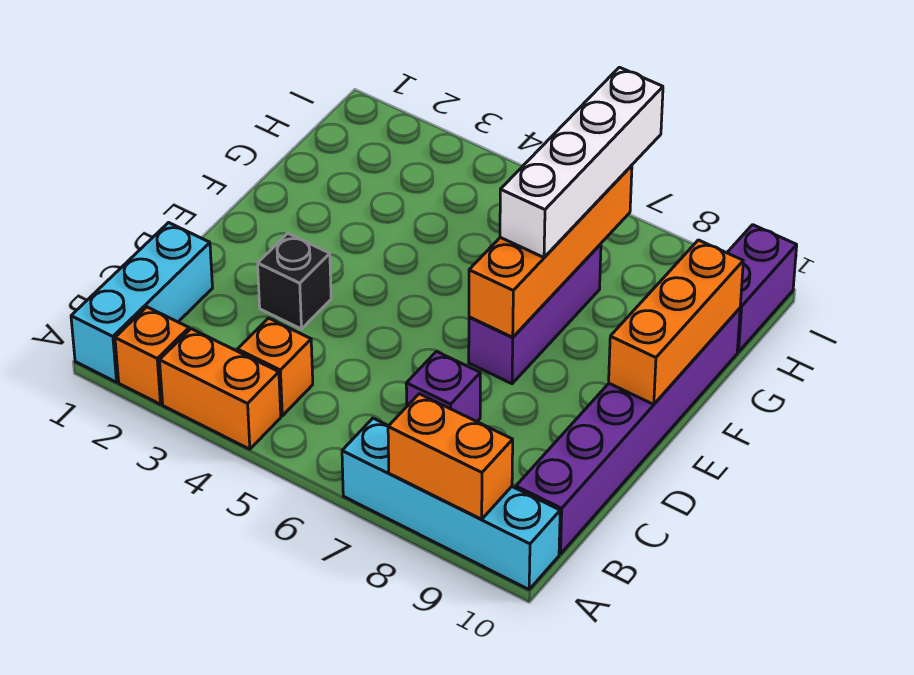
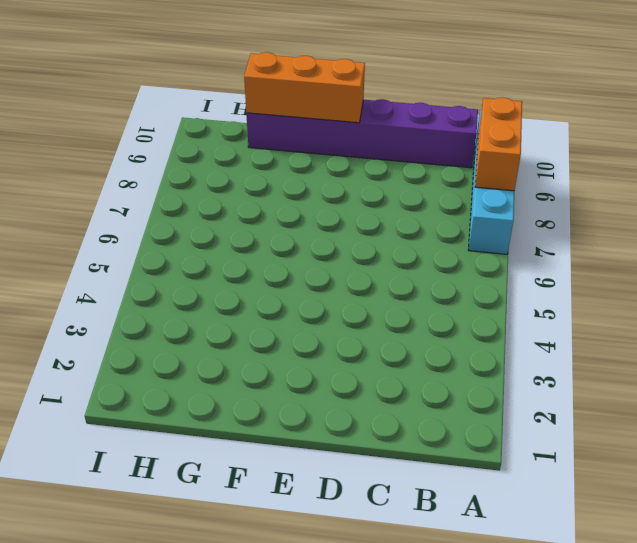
none -> cyan 1x3 brick [71,223,213,382]
none -> orange 1x1 brick [115,307,189,404]
none -> orange 1x2 brick [160,329,281,449]

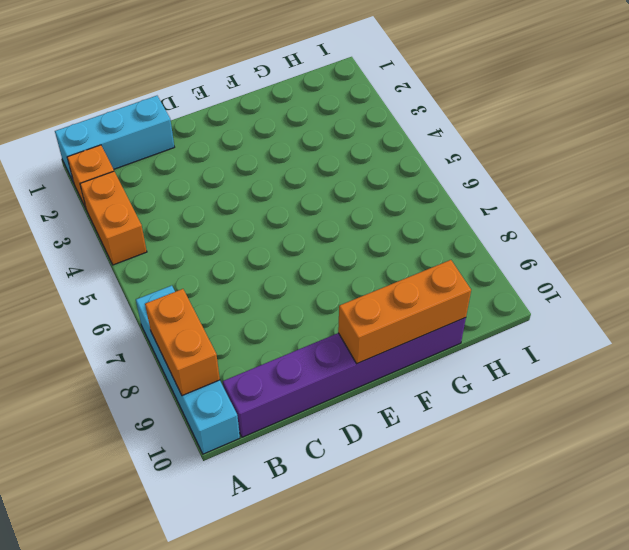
none -> orange 1x1 brick [237,318,313,416]
none -> purple 1x1 brick [406,352,480,422]
none -> black 1x1 brick [258,233,331,329]

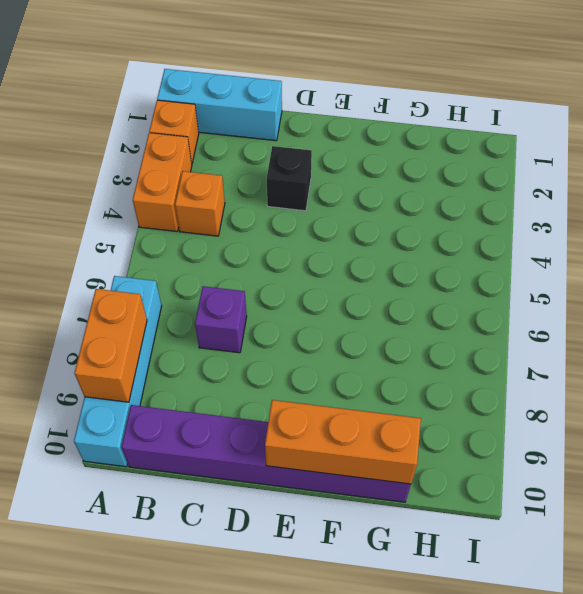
none -> purple 1x3 brick [469,244,601,384]
none -> purple 1x2 brick [727,225,797,352]
none -> orange 1x4 brick [469,165,632,337]

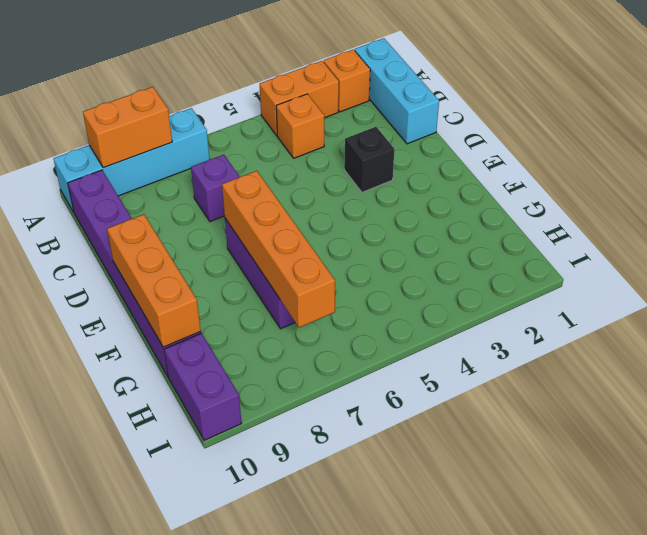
none -> white 1x4 brick [500,67,663,257]

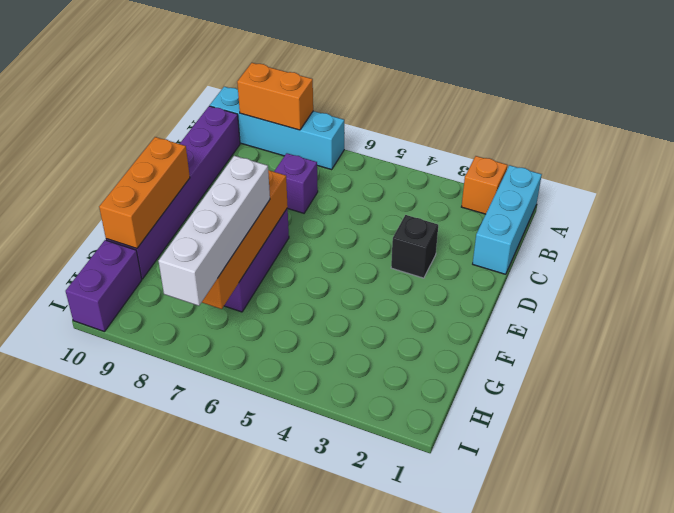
none -> orange 1x2 brick [160,329,281,449]
none -> orange 1x1 brick [237,318,313,416]

